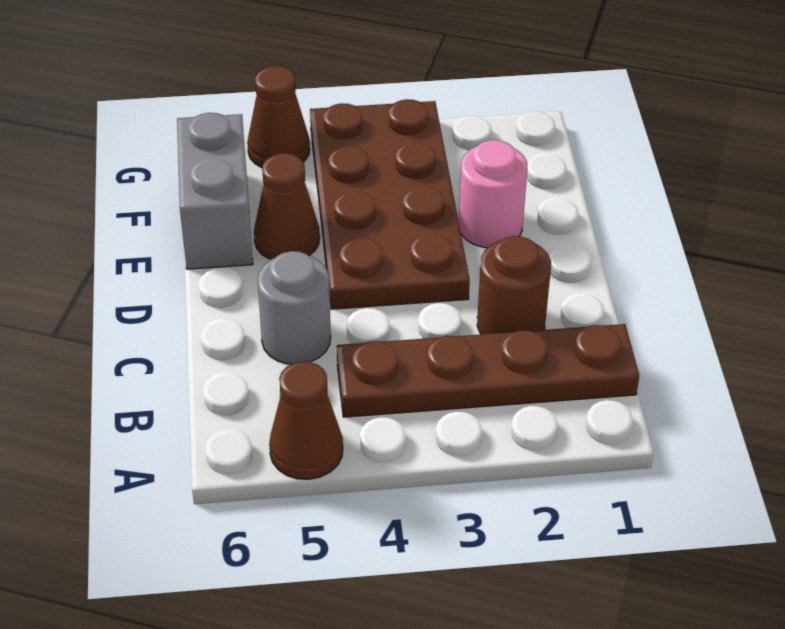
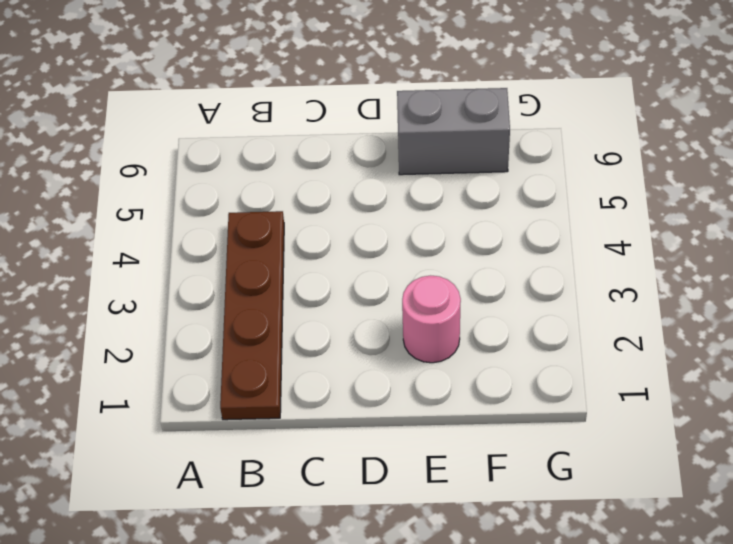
none -> brown 1x1 cone [269,362,343,479]
none -> brown 1x1 round brick [477,236,551,334]

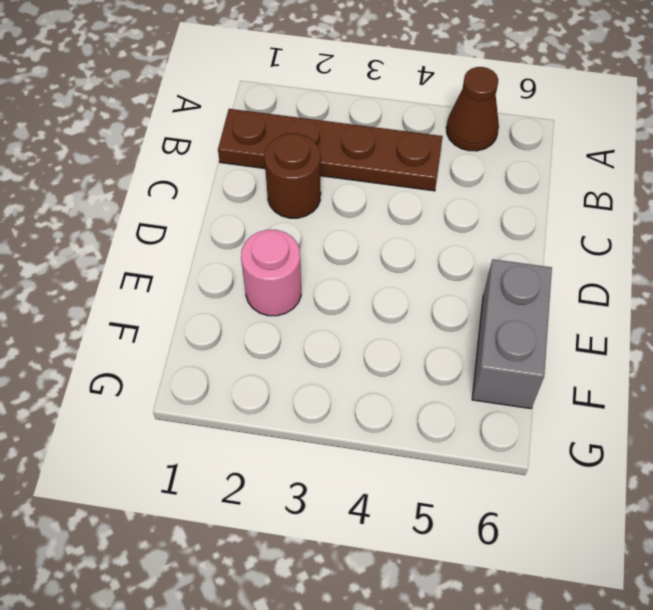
none -> grey 1x1 round brick [258,251,331,364]
none -> brown 2x4 plate [310,99,470,309]

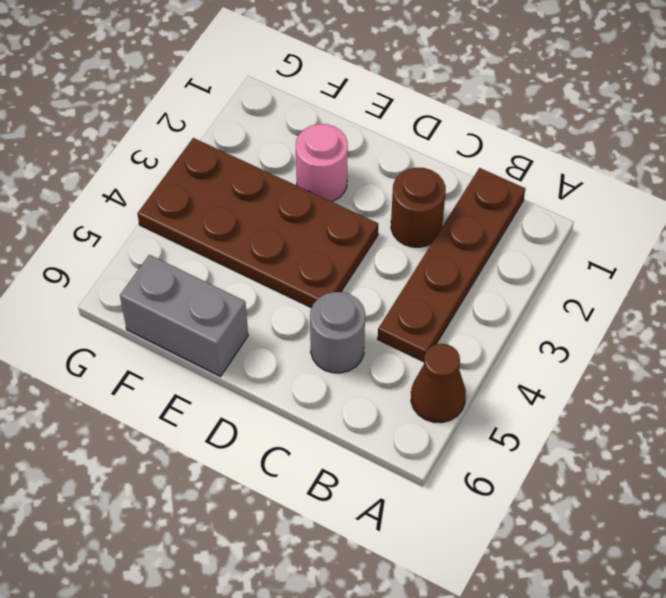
none -> brown 1x1 cone [254,153,320,260]
none -> brown 1x1 cone [247,66,310,167]

